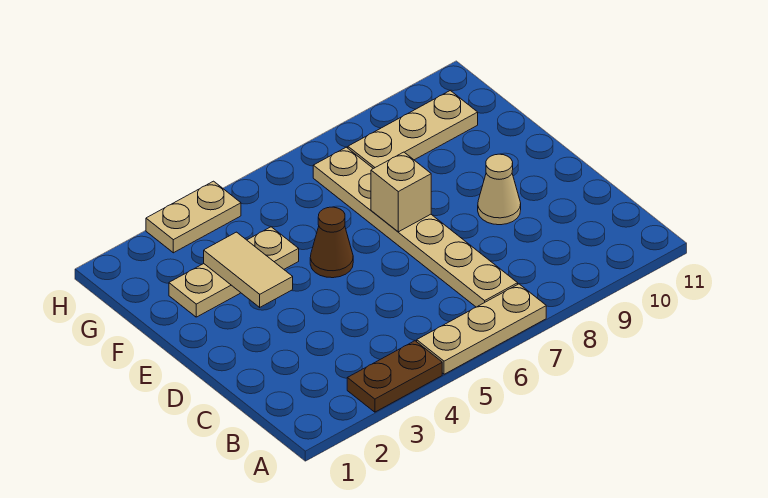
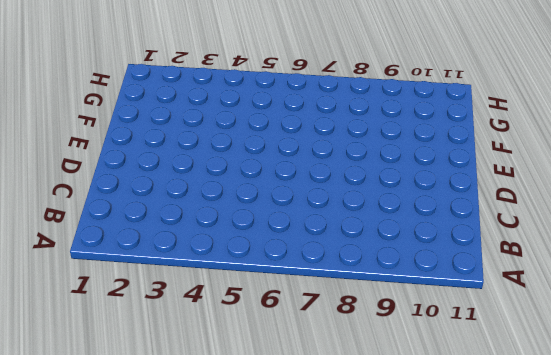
none -> brown 1x2 plate [347,341,442,412]
none -> tan 1x3 plate [417,284,546,374]

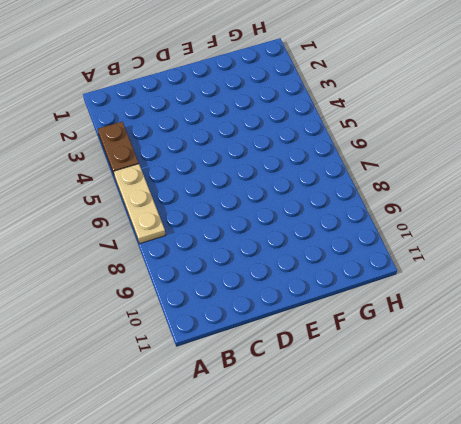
none -> tan 1x6 plate [313,147,518,307]
none -> tan 1x1 cone [478,154,521,225]

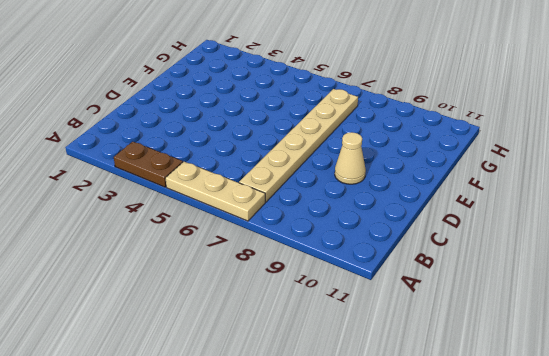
none -> brown 1x1 cone [310,207,353,278]
none -> tan 1x3 plate [169,227,299,317]

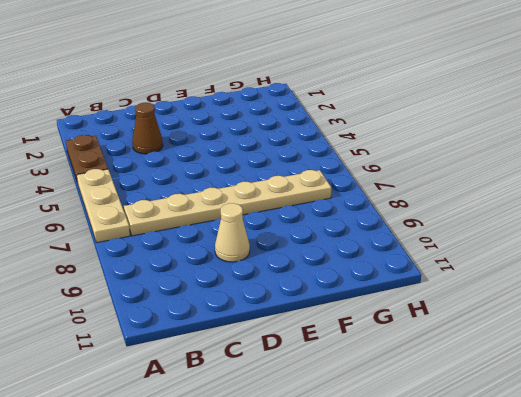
brown 1x1 cone [132,103,163,154] -> brown 1x1 cone moved to [310,207,353,278]
none -> tan 1x3 plate [169,227,299,317]
none -> tan 1x3 plate [348,91,478,169]

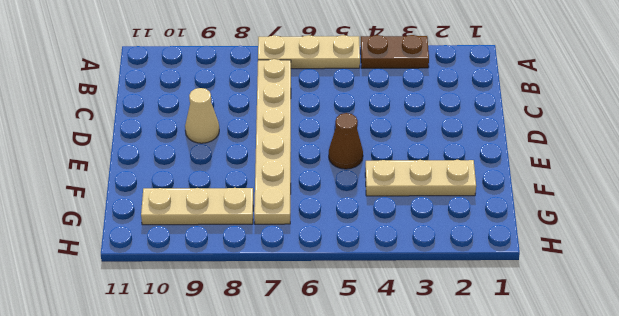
none -> tan 1x2 plate [146,181,241,253]
none -> tan 1x2 tile [204,232,293,307]

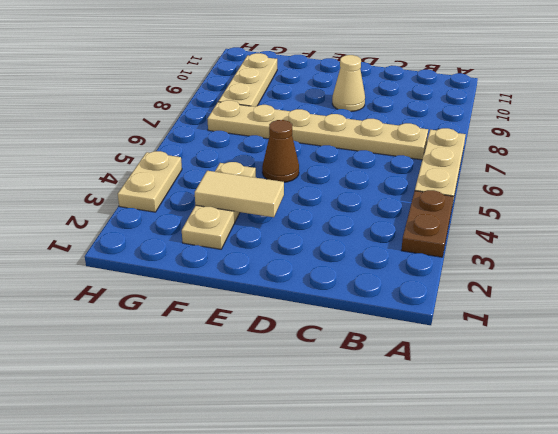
none -> tan 1x1 brick [371,152,431,232]

